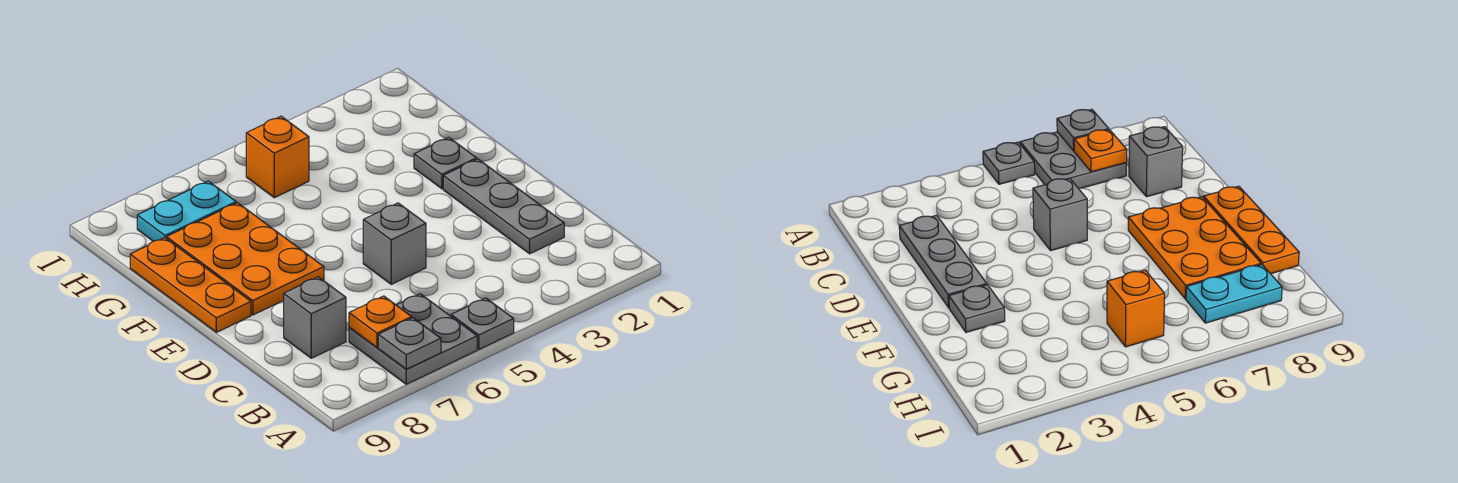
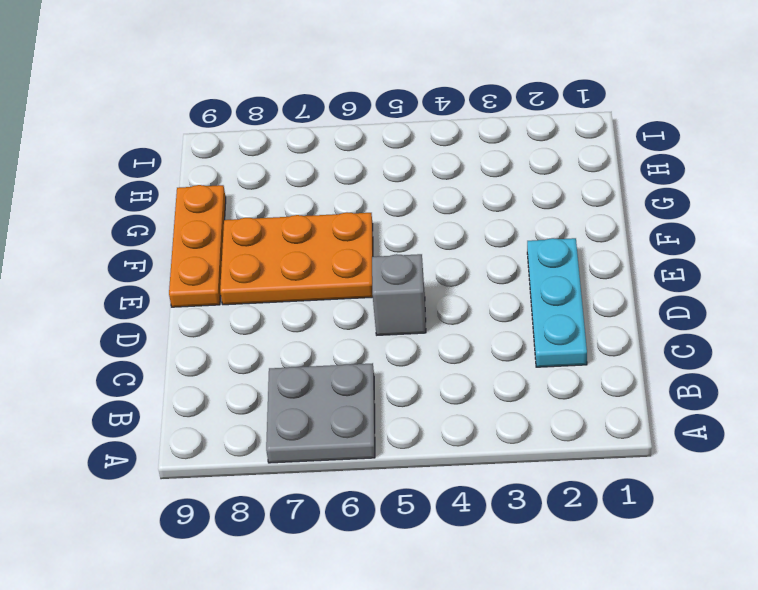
cyan 1x3 plate [527,238,587,367] -> grey 1x3 plate [443,159,564,254]
orange 2x3 plate [220,212,373,305] -> orange 2x3 plate turned to [167,203,324,315]
none -> grey 1x1 plate [451,298,514,349]
none -> grey 1x1 brick [284,277,346,358]
none -> grey 1x1 plate [414,137,477,189]

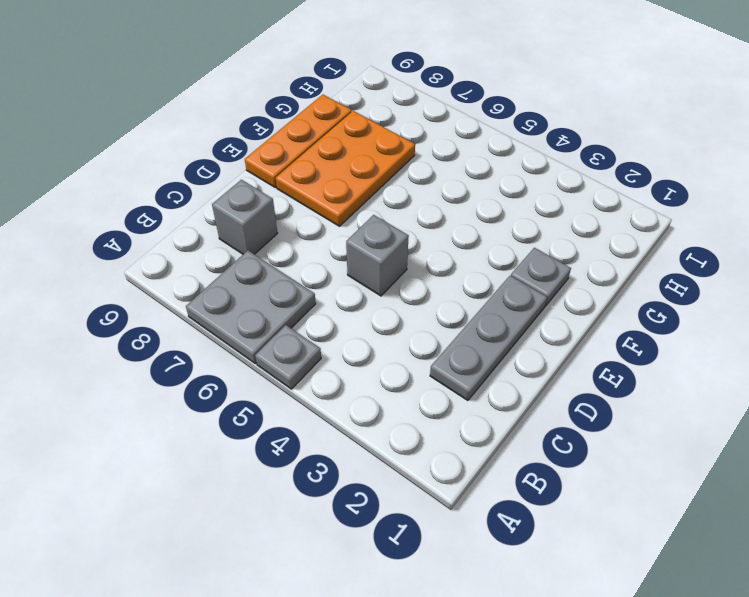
none -> orange 1x1 brick [246,116,309,198]
none -> cyan 1x2 plate [137,181,236,241]
none -> grey 1x1 plate [378,318,441,369]

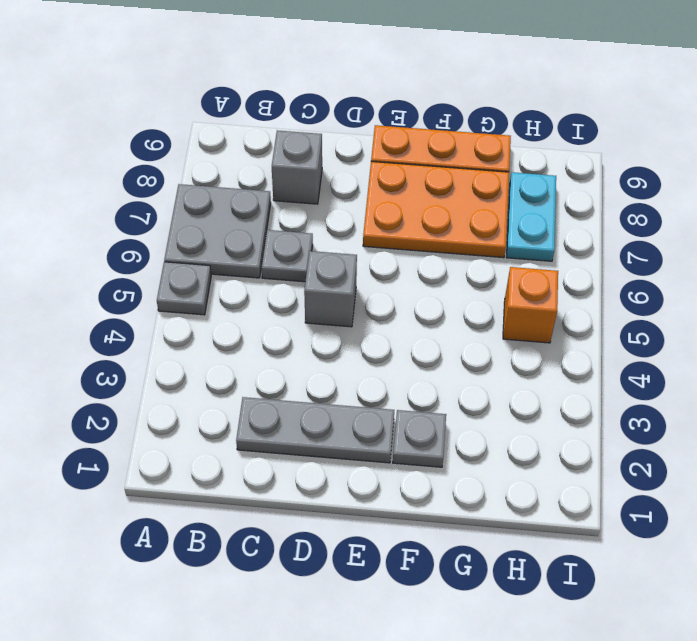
grey 1x1 plate [261,230,313,282] -> grey 1x1 plate moved to [378,318,441,369]
none -> orange 1x1 plate [349,296,412,348]

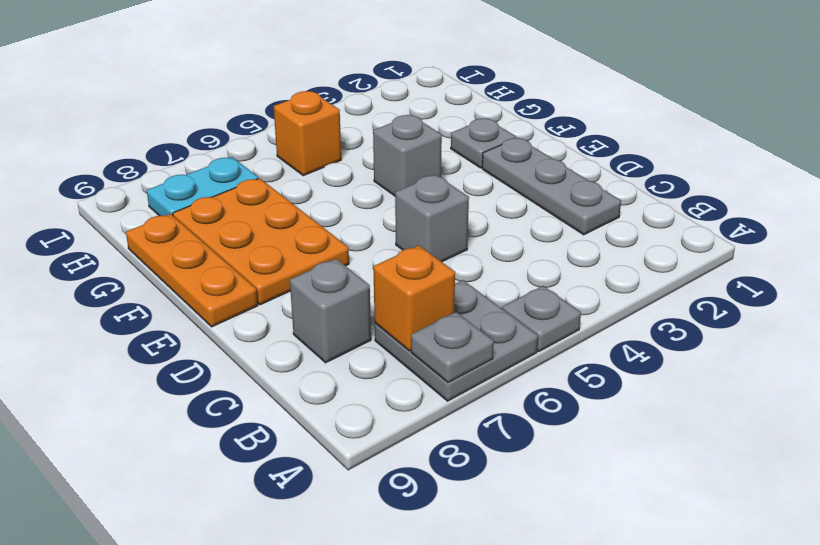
orange 1x1 brick [373,245,455,351] -> orange 1x1 plate [349,296,412,348]
grey 1x1 brick [373,115,442,196] -> none

